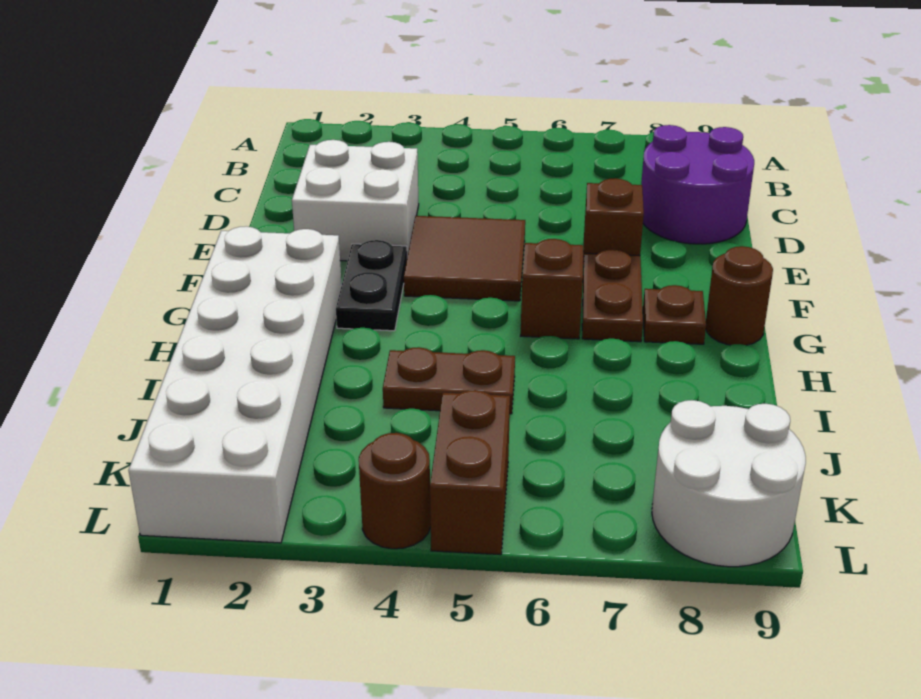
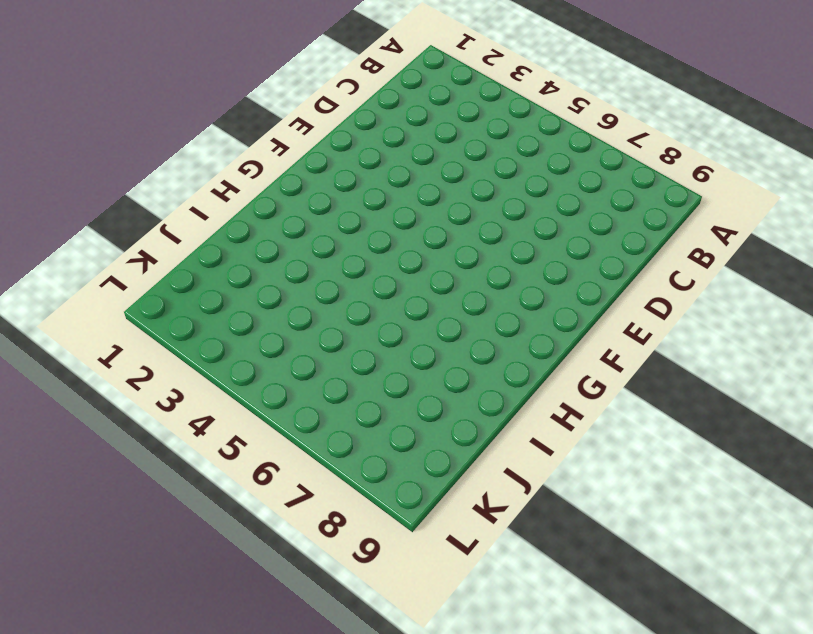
none -> purple 2x2 round brick [641,125,754,244]
none -> white 2x2 brick [292,140,419,261]
none -> brown 2x2 tile [404,216,525,301]

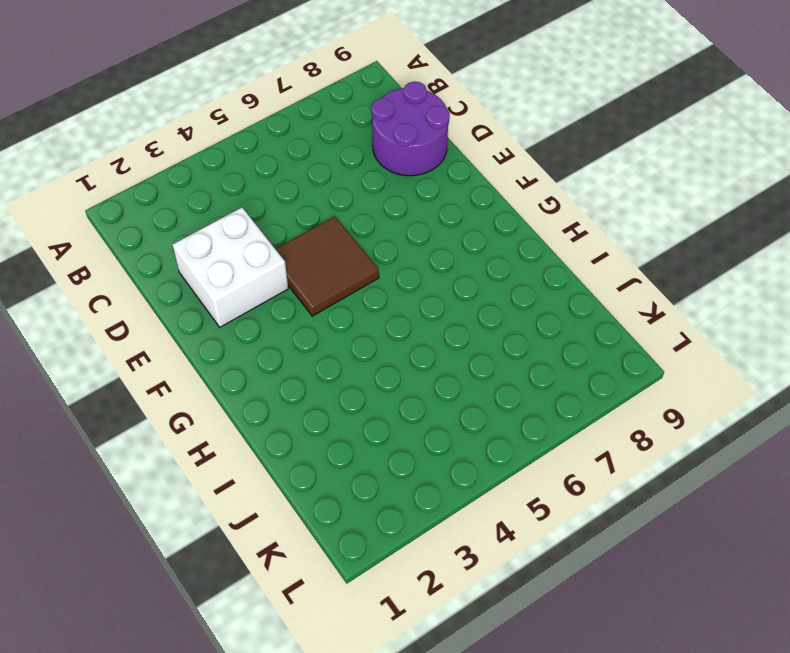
none -> brown 1x1 brick [583,178,644,266]
none -> black 1x2 plate [336,240,407,331]
none -> brown 1x2 plate [582,250,643,342]

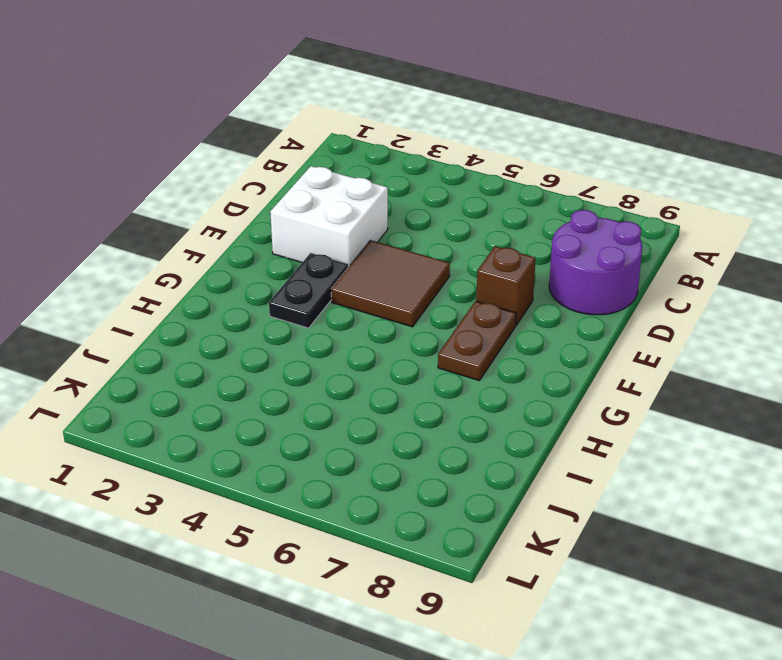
none -> white 2x6 brick [129,226,342,543]
none -> brown 1x1 brick [521,239,583,339]
none -> brown 1x1 plate [643,285,706,344]

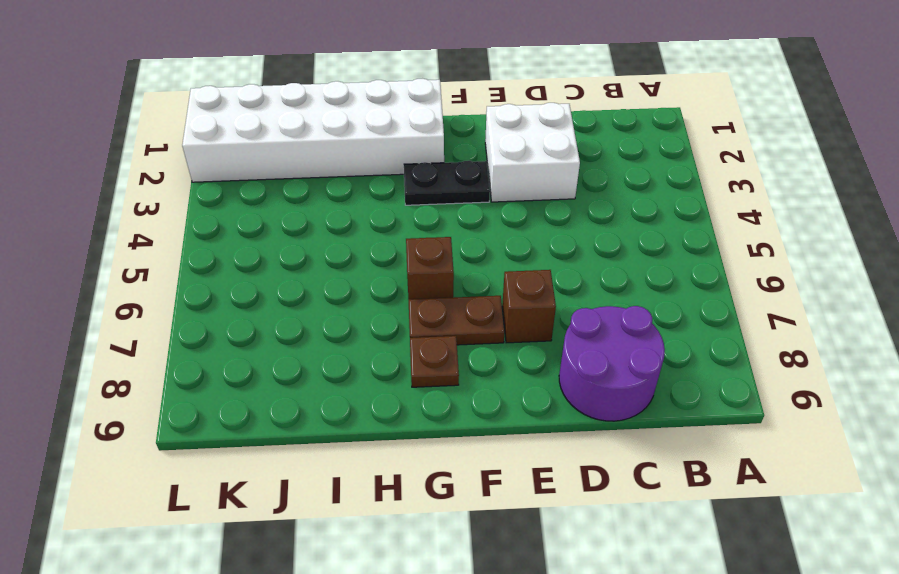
none -> brown 2x2 tile [404,216,525,301]
none -> brown 1x1 round brick [706,246,773,345]
none -> brown 1x2 plate [383,347,515,414]

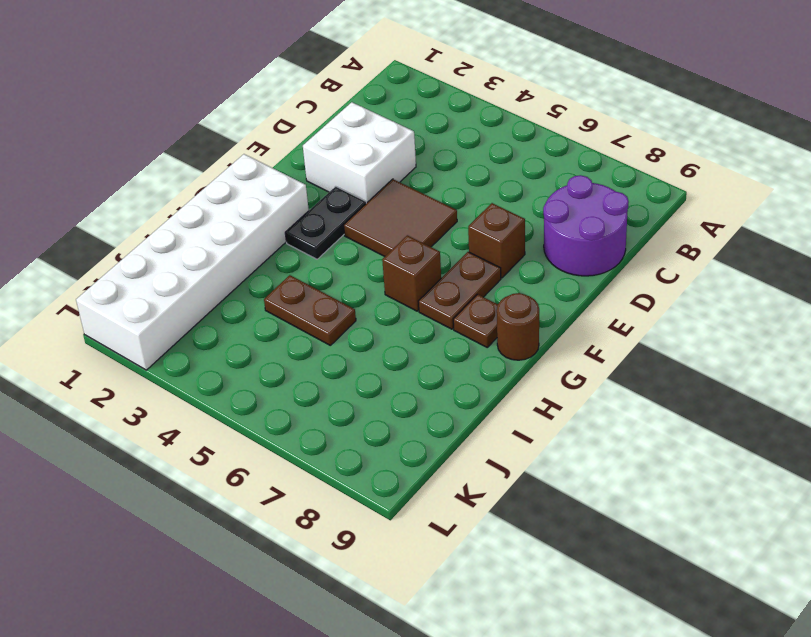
none -> brown 1x2 brick [430,390,510,555]
none -> white 2x2 round brick [652,400,806,567]
none -> brown 1x1 round brick [359,433,431,549]

